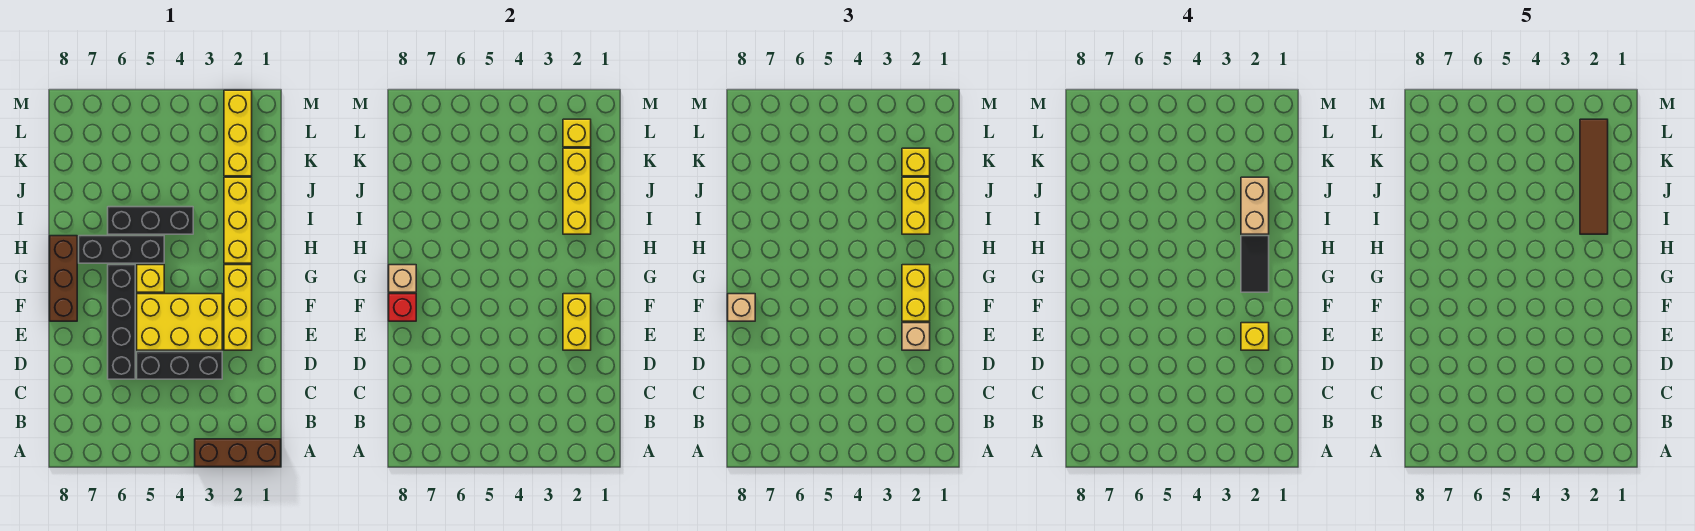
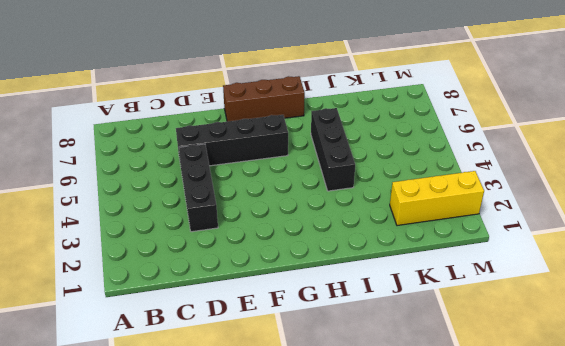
none -> brown 1x3 brick [195,439,281,467]
none -> yellow 1x3 brick [224,265,252,350]
none -> yellow 2x3 brick [137,294,222,350]

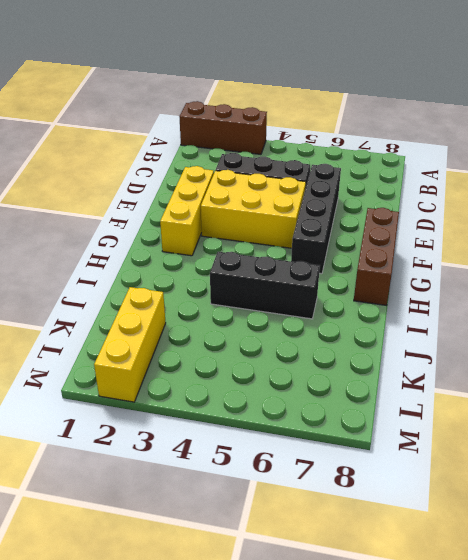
none -> yellow 1x1 brick [137,265,164,292]
none -> yellow 1x3 brick [224,177,252,263]
none -> black 1x3 brick [79,236,164,263]

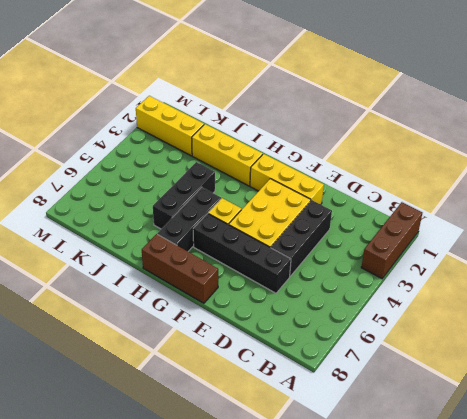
none -> yellow 1x2 brick [563,294,591,350]
none -> red 1x1 brick [389,294,416,321]
none -> tan 1x1 brick [389,265,416,292]

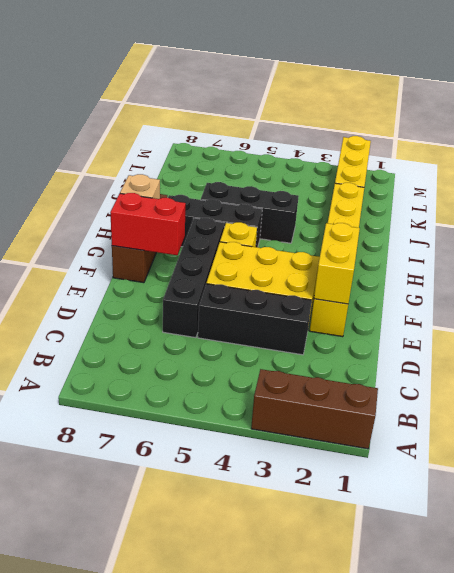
red 1x2 brick [110,193,186,255] -> red 1x1 brick [389,294,416,321]
none -> yellow 1x3 brick [563,148,591,234]
none -> yellow 1x1 brick [563,119,591,147]
none -> tan 1x1 brick [902,323,930,350]

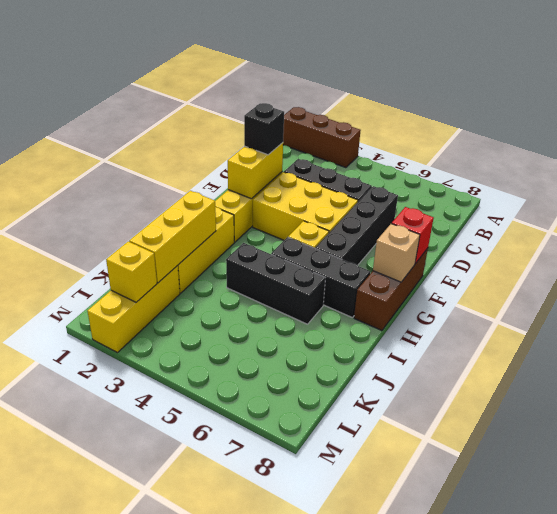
black 1x1 brick [244,103,284,155] -> tan 1x1 brick [902,323,930,350]
none -> yellow 1x2 brick [902,265,930,321]
none -> tan 1x1 brick [728,294,755,321]
none -> yellow 1x2 brick [902,177,930,234]

